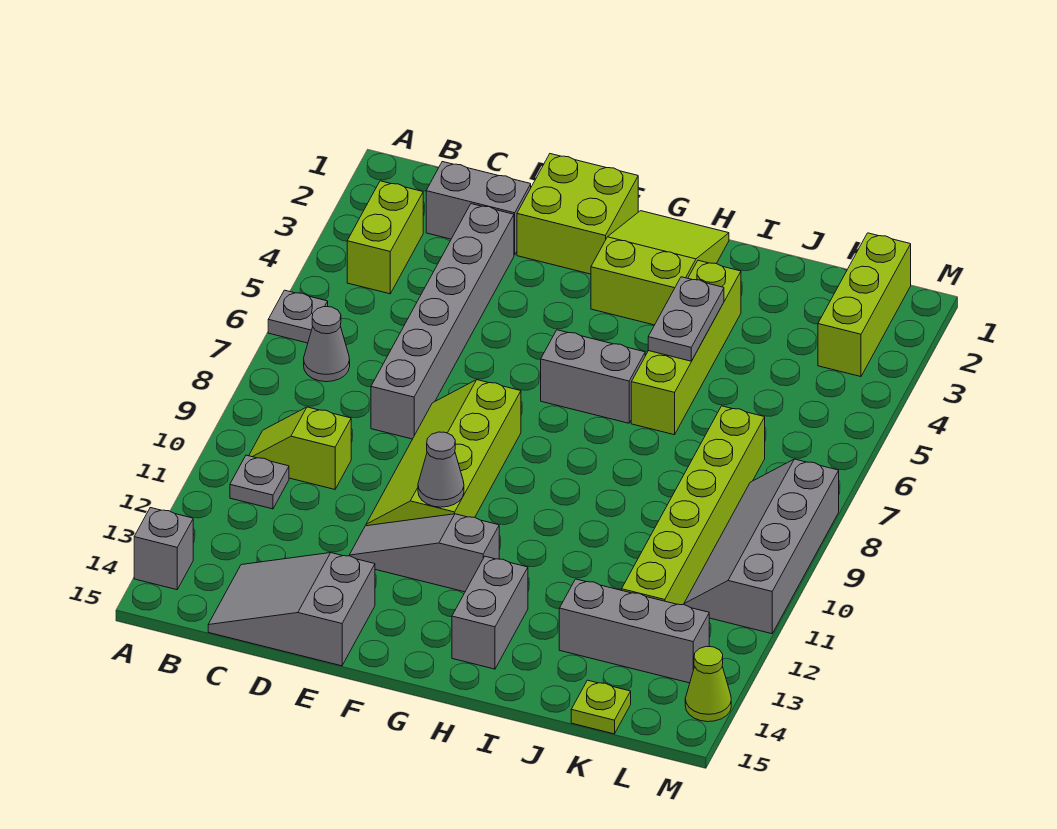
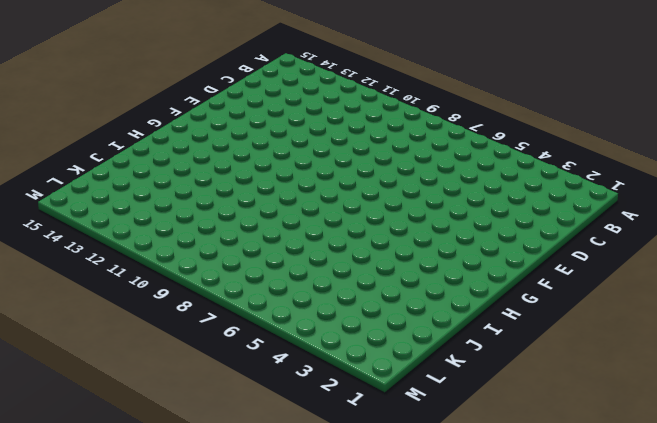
none -> grey 1x1 plate [268,290,328,343]
none -> grey 1x1 brick [134,508,193,590]
none -> lime 1x2 brick [347,181,423,294]

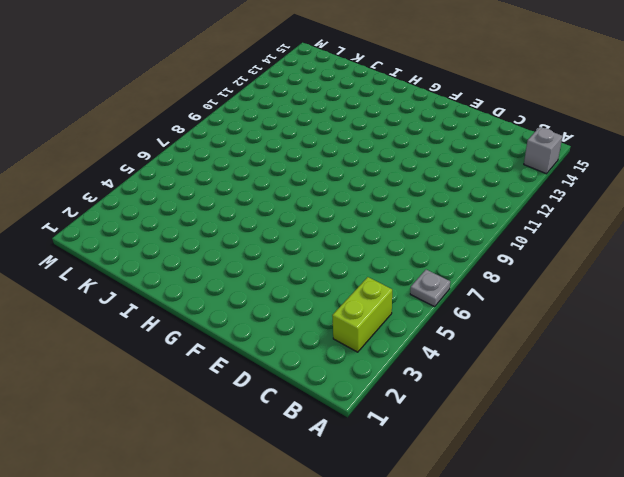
none -> grey 1x1 cone [304,307,350,382]
none -> lime 1x2 slope [249,407,351,489]
none -> grey 1x1 plate [230,455,289,509]

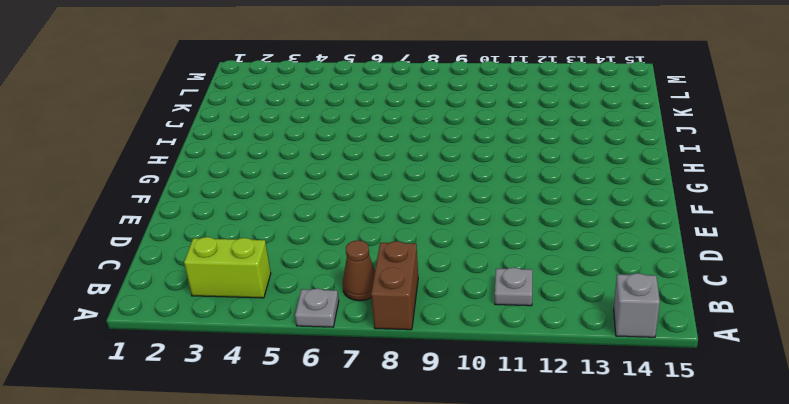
brown 1x2 brick [371,241,418,330] -> none
brown 1x1 cone [343,240,375,301] -> grey 1x1 cone [304,307,350,382]
none -> lime 1x2 slope [249,407,351,489]
none -> grey 1x2 brick [426,162,531,255]
none -> grey 2x3 slope [208,553,375,666]

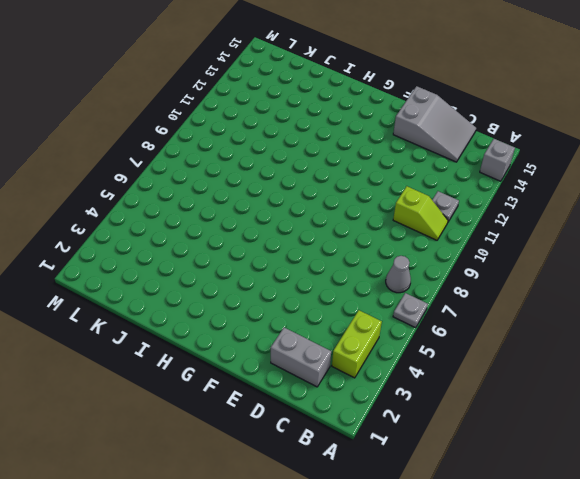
none -> grey 1x6 brick [371,204,514,439]
none -> lime 2x2 brick [517,154,638,274]
none -> lime 2x4 slope [366,380,521,526]

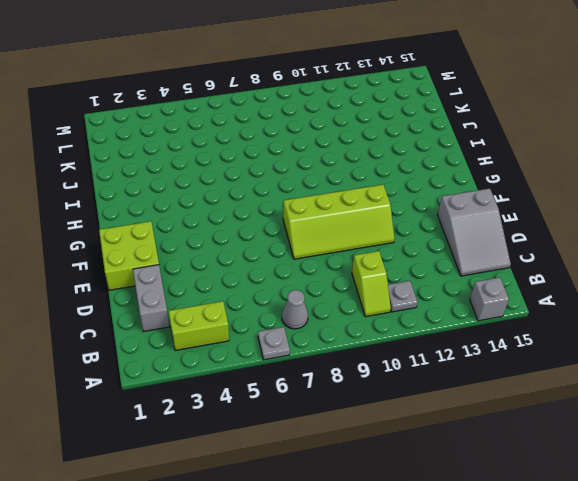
none -> grey 1x6 brick [371,204,514,439]
none -> grey 1x3 slope [349,514,499,592]
none -> lime 2x3 slope [591,211,729,325]

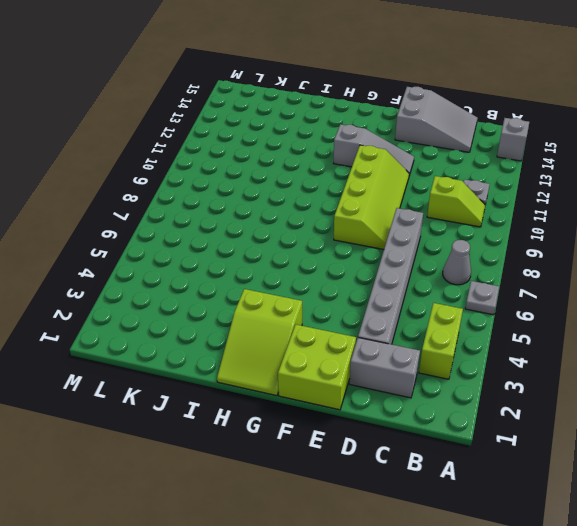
none -> grey 1x2 brick [541,330,645,423]
none -> grey 1x2 brick [452,556,528,669]
none -> lime 1x4 brick [631,260,741,435]

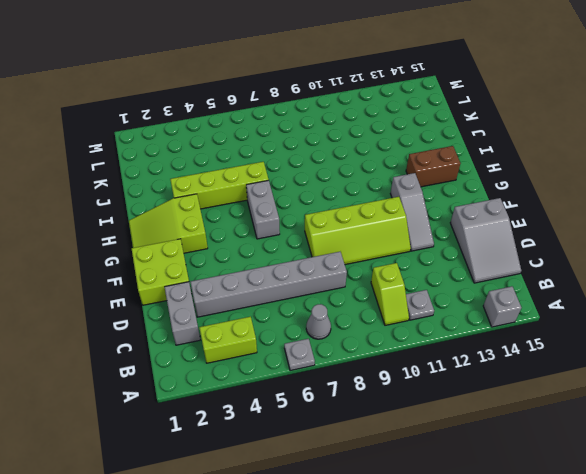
brown 1x2 brick [406,146,460,187] -> grey 1x2 brick [452,556,528,669]
none -> grey 1x3 brick [559,579,709,683]
none -> lime 1x6 brick [622,406,765,605]
none -> lime 1x1 plate [571,680,631,734]

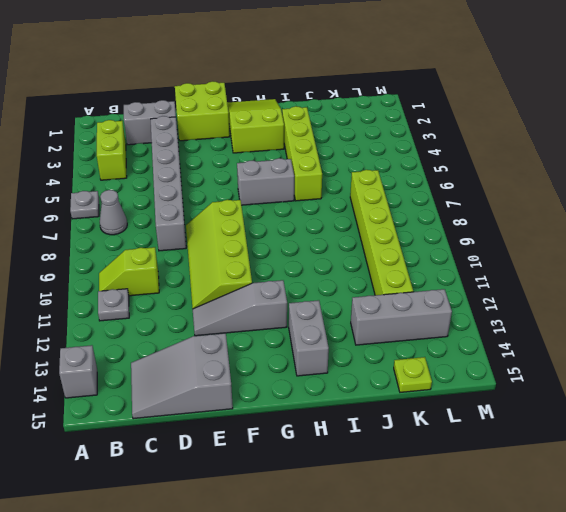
none -> lime 1x3 brick [818,233,911,377]
none -> grey 2x4 slope [684,459,839,634]
none -> lime 1x1 cone [685,647,731,722]

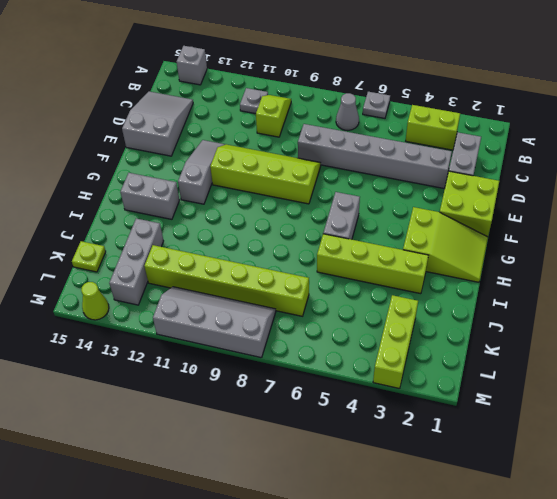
lime 1x3 brick [373,295,418,389] -> lime 1x3 brick turned to [818,233,911,377]
none -> grey 1x1 cone [418,432,464,507]
none -> grey 1x2 plate [648,277,724,361]

